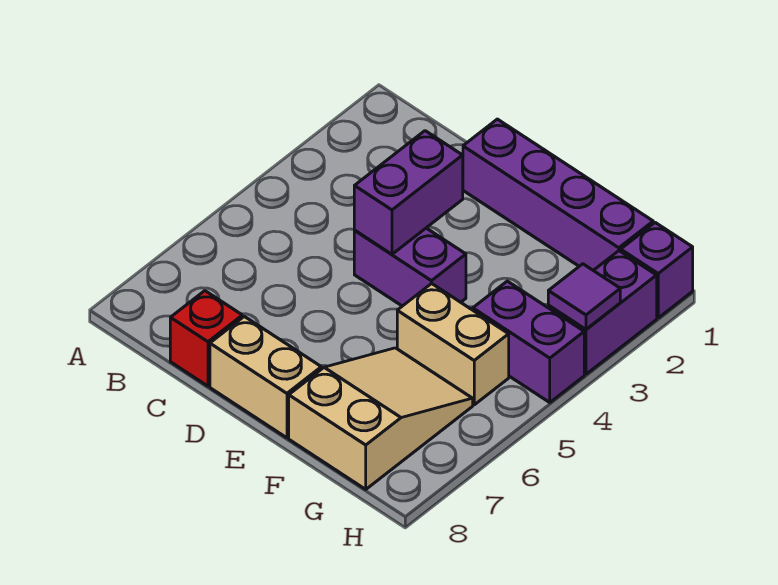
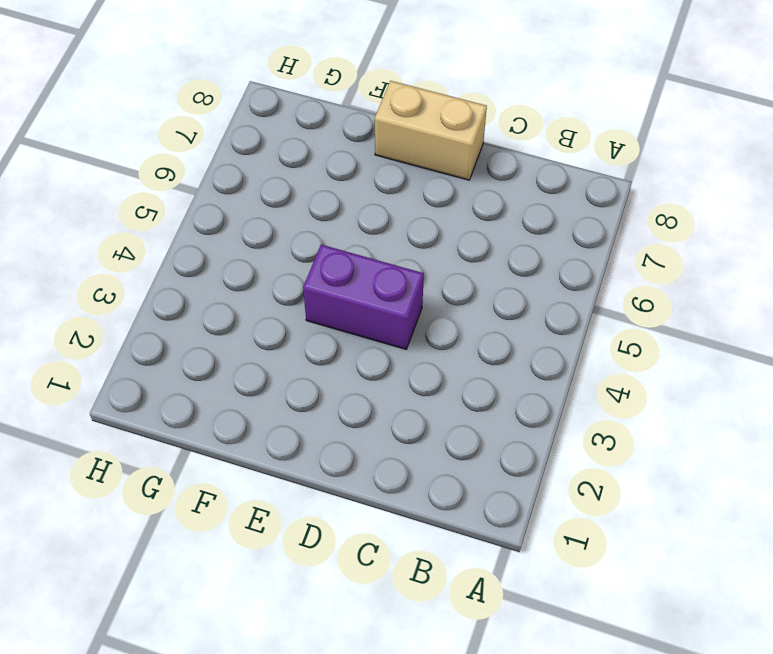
none -> red 1x1 brick [170,291,242,386]
none -> purple 1x4 brick [463,119,653,270]

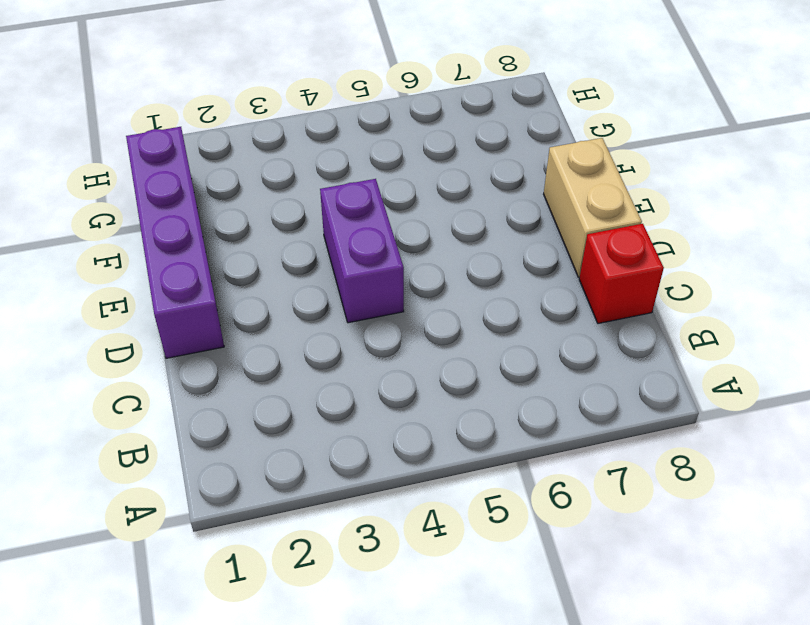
none -> tan 1x2 brick [397,284,509,405]
none -> tan 2x3 slope [289,348,473,489]

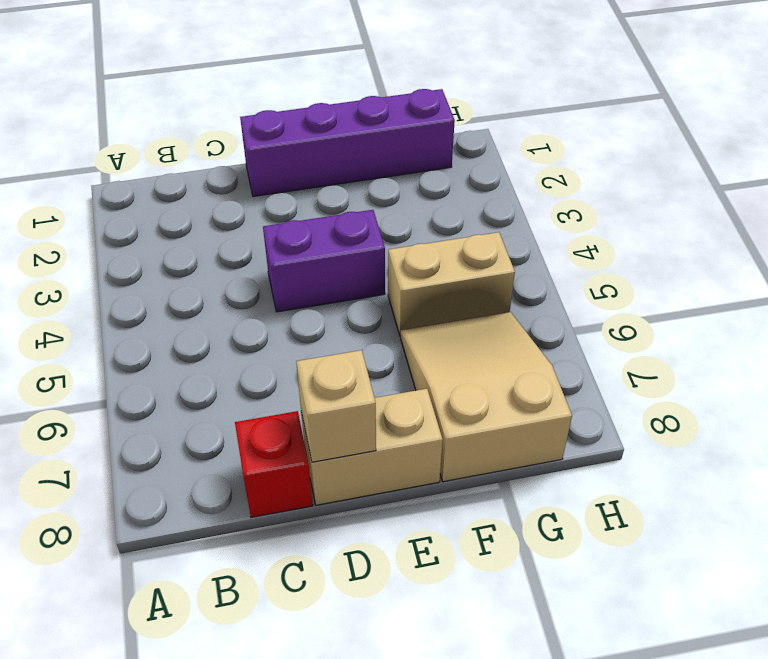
tan 1x1 brick [296,350,376,462] -> none
none -> purple 1x2 brick [473,281,584,402]
none -> purple 1x1 brick [621,223,693,318]

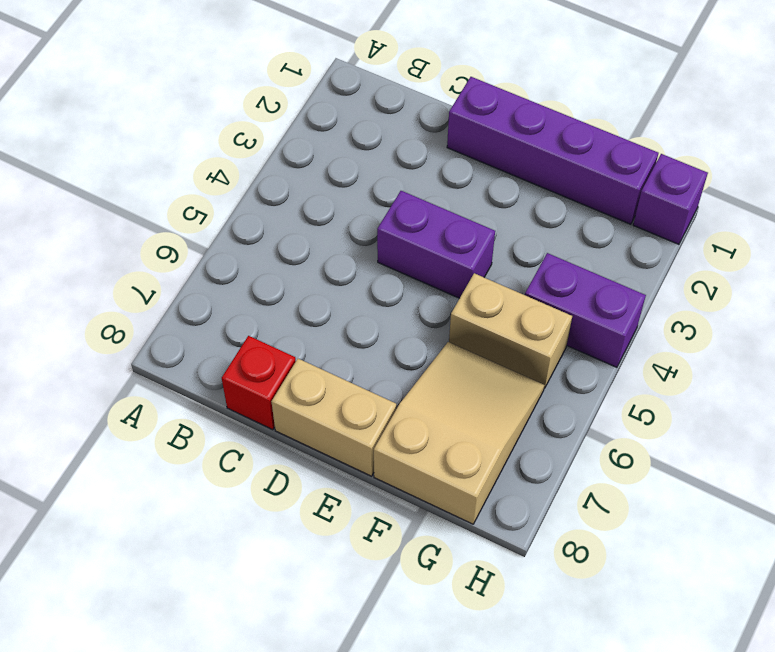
none -> purple 1x2 brick [548,251,657,374]
none -> purple 1x2 brick [354,131,463,254]

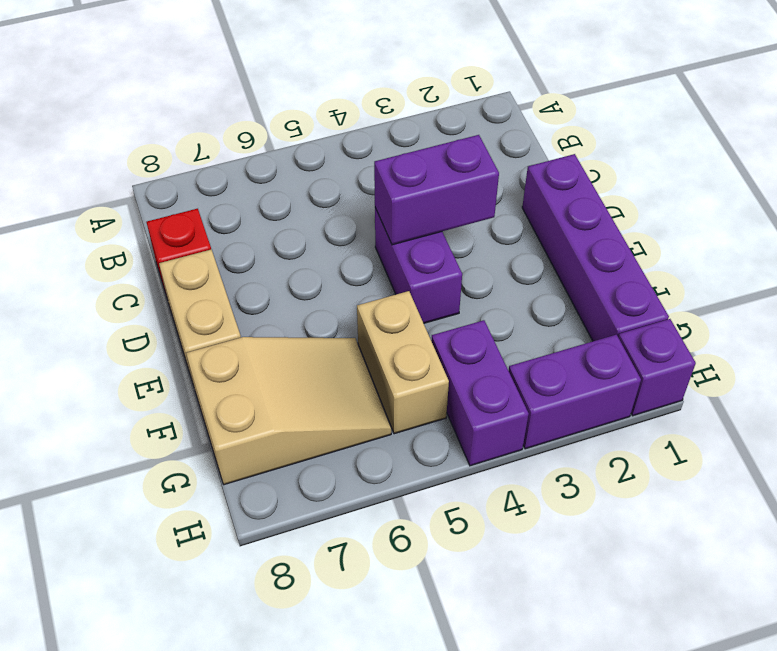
none -> purple 1x1 tile [548,264,620,329]

